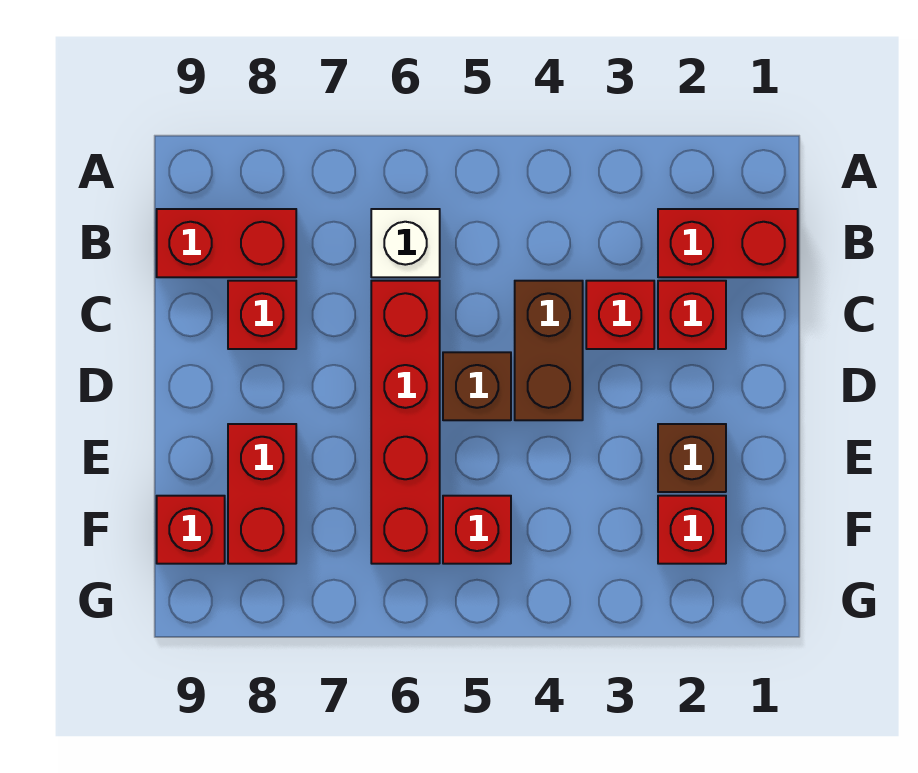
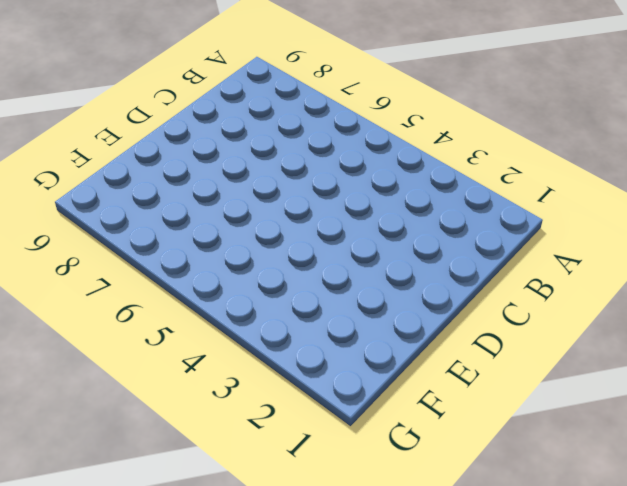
none -> red 1x2 brick [658,209,798,277]
none -> white 1x1 brick [371,209,440,277]
none -> red 1x2 brick [157,209,296,277]

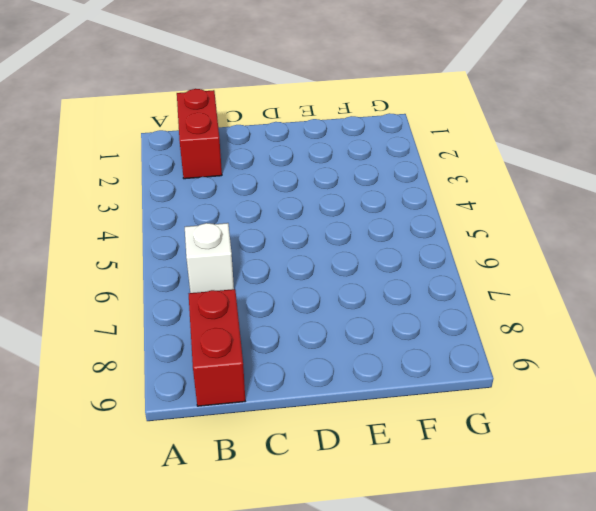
none -> red 1x1 brick [658,281,726,349]
none -> red 1x1 brick [586,281,654,349]
none -> brown 1x2 brick [515,281,583,420]

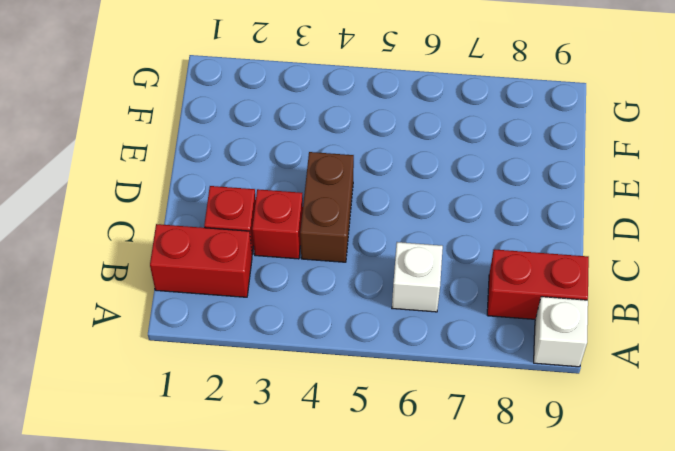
white 1x1 brick [534,297,588,367] -> none
none -> red 1x4 brick [371,281,440,564]
none -> red 1x1 brick [228,281,296,349]
none -> brown 1x1 brick [443,352,511,420]

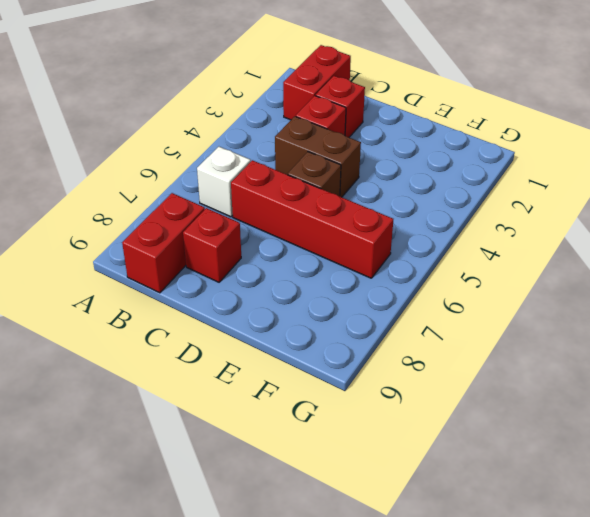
none -> brown 1x1 brick [658,424,726,492]
none -> red 1x2 brick [228,424,296,564]
none -> red 1x1 brick [658,496,726,564]

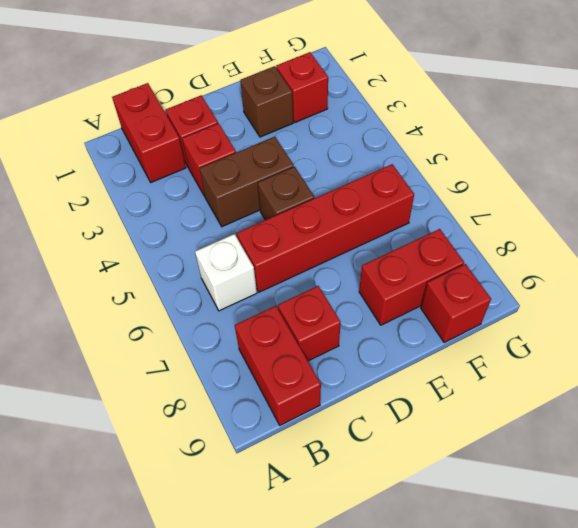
none -> red 1x1 brick [443,496,511,564]

